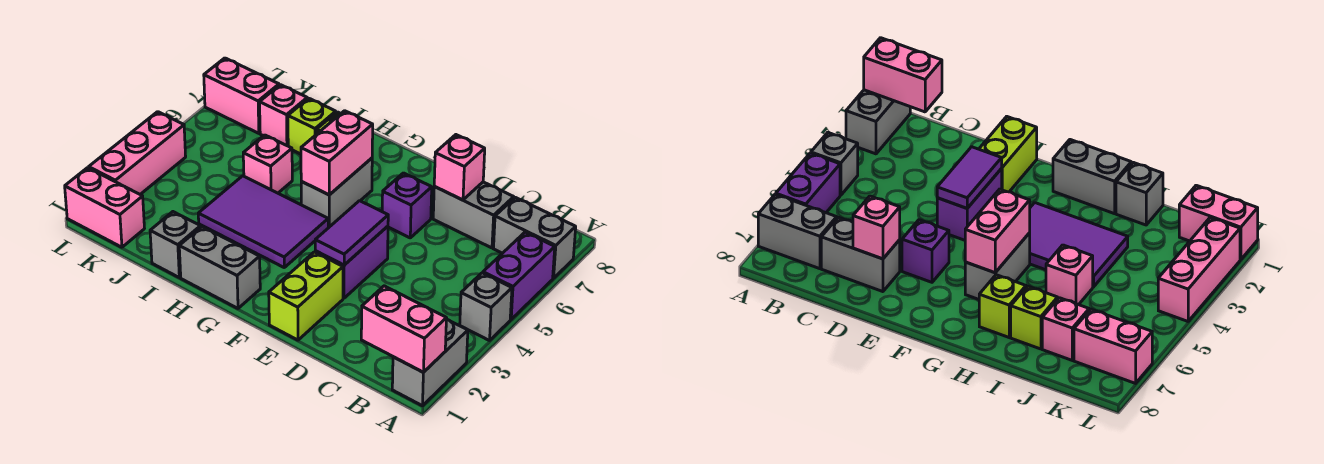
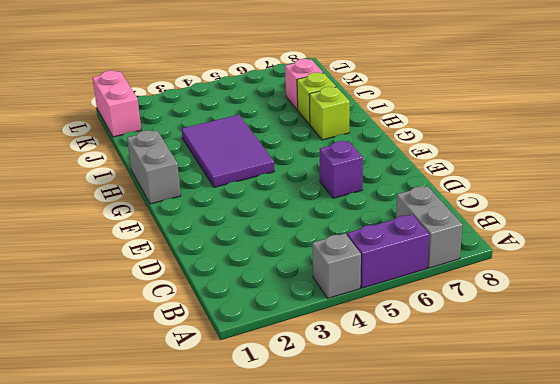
none -> grey 1x2 brick [392,319,468,406]
none -> grey 1x2 brick [433,182,514,248]
none -> lime 1x2 brick [269,252,343,340]

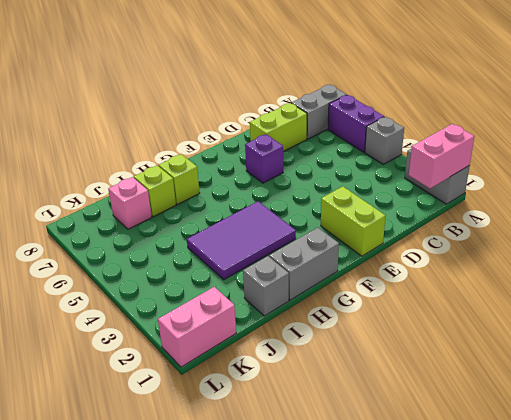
lime 1x2 brick [250,103,307,151] -> grey 1x2 brick [433,182,514,248]
none -> purple 1x2 brick [315,226,388,298]
none -> grey 1x2 brick [301,158,372,228]
none -> pink 1x1 brick [243,135,292,193]

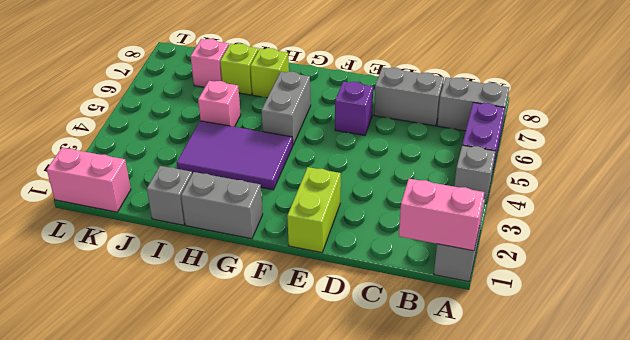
none -> purple 1x2 brick [315,226,388,298]
none -> pink 1x2 brick [204,58,279,133]
none -> pink 1x3 brick [89,112,186,194]

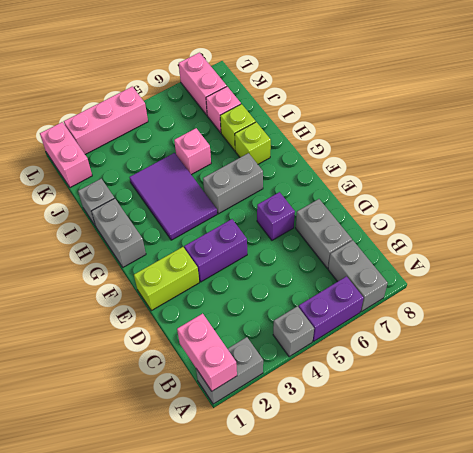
none -> pink 1x1 brick [434,135,485,200]
none -> purple 1x2 tile [315,201,388,265]
none -> pink 1x2 brick [301,111,373,195]

